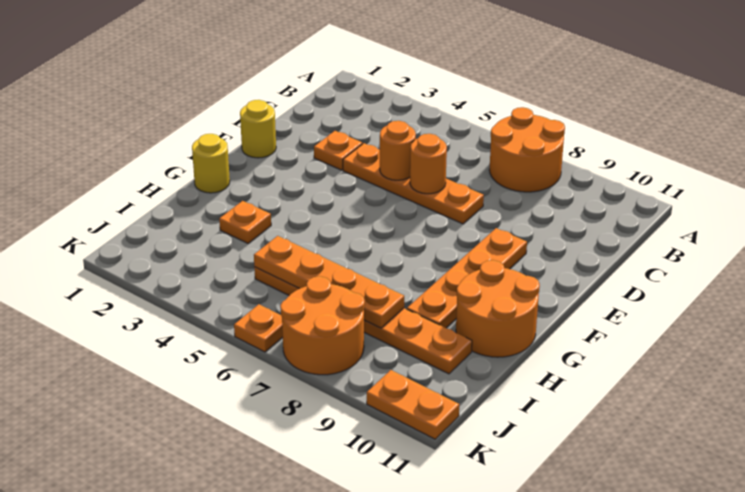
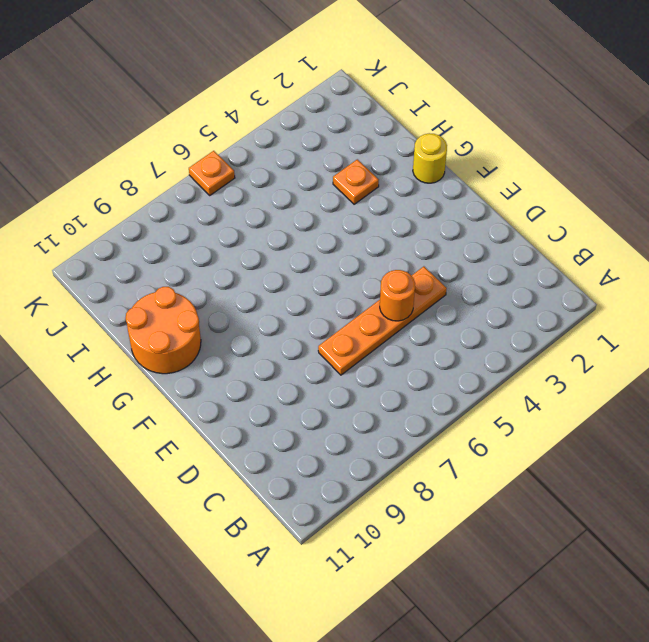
none -> orange 2x2 round brick [489,107,565,192]
none -> orange 1x1 plate [314,131,363,170]
none -> yellow 1x1 round brick [240,100,276,158]

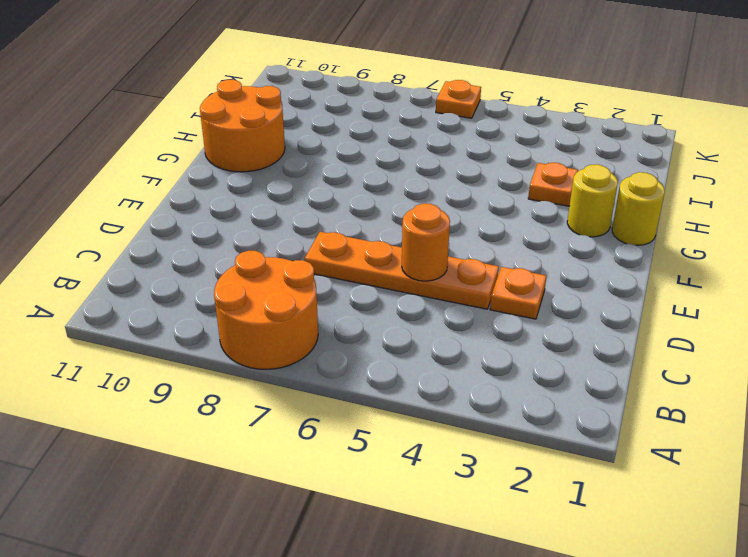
yellow 1x1 round brick [567,165,618,237] -> yellow 1x1 round brick moved to [240,100,276,158]
none -> orange 1x4 plate [407,228,527,328]
none -> orange 1x6 plate [254,267,472,374]
none -> orange 2x2 round brick [280,276,365,375]

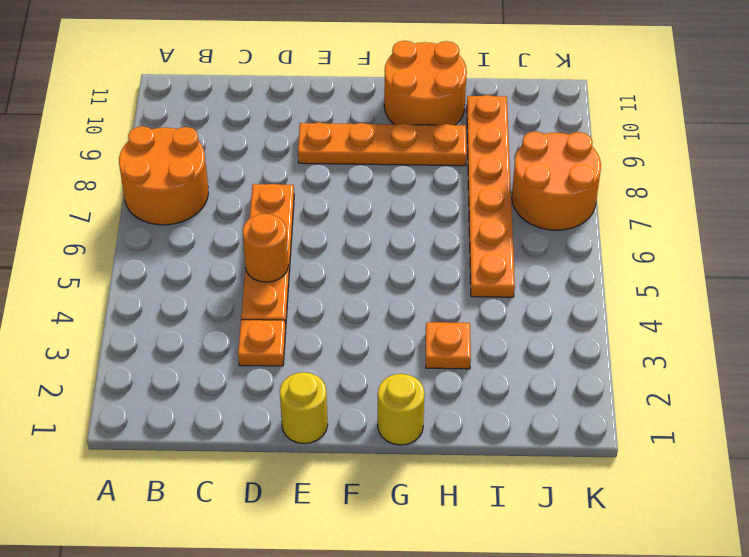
none -> orange 1x1 plate [234,304,283,352]
none -> orange 1x2 plate [367,370,459,439]
none -> orange 1x1 round brick [410,134,447,194]

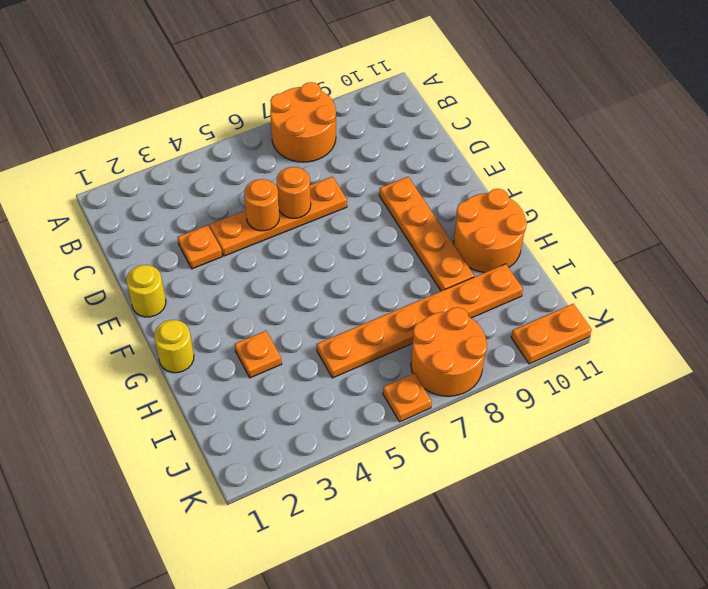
none -> orange 1x4 plate [254,236,404,328]

